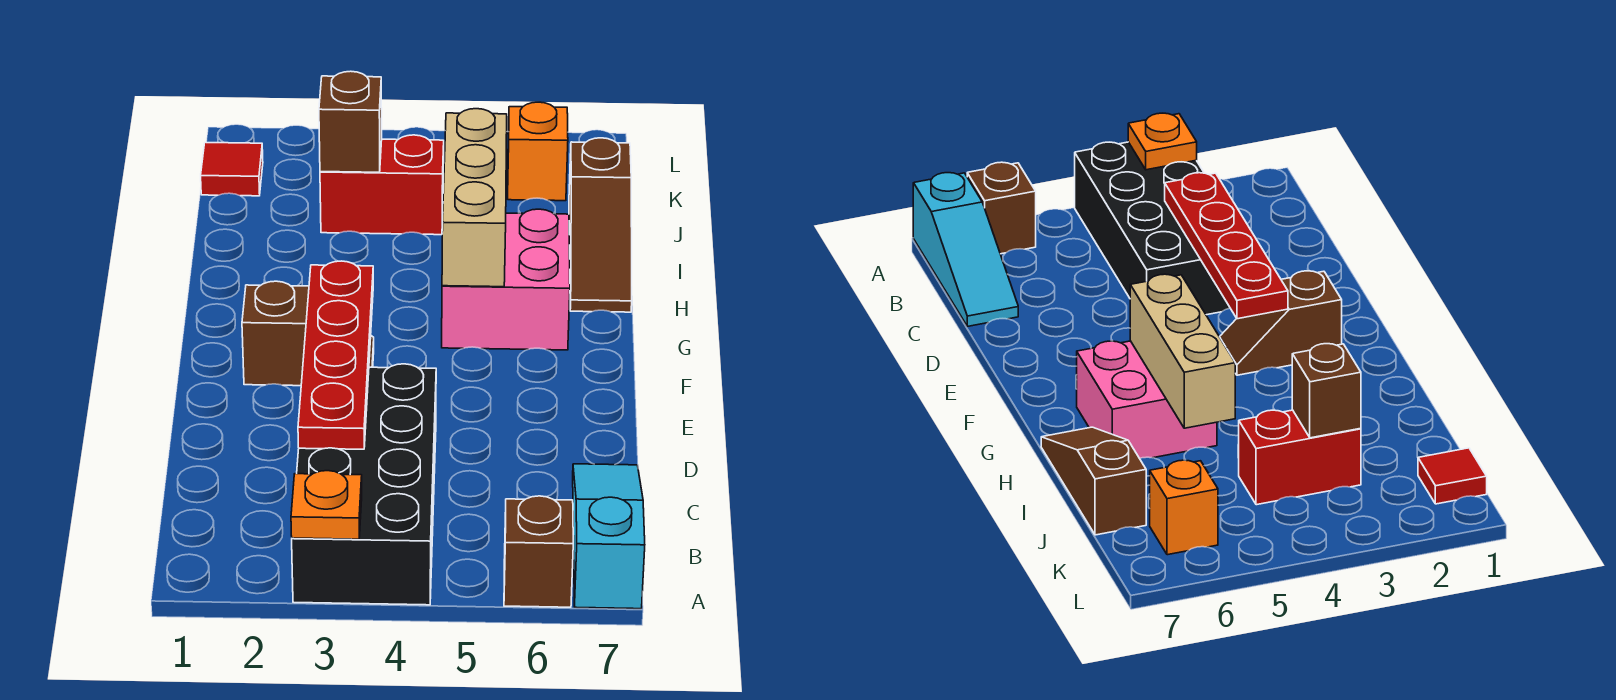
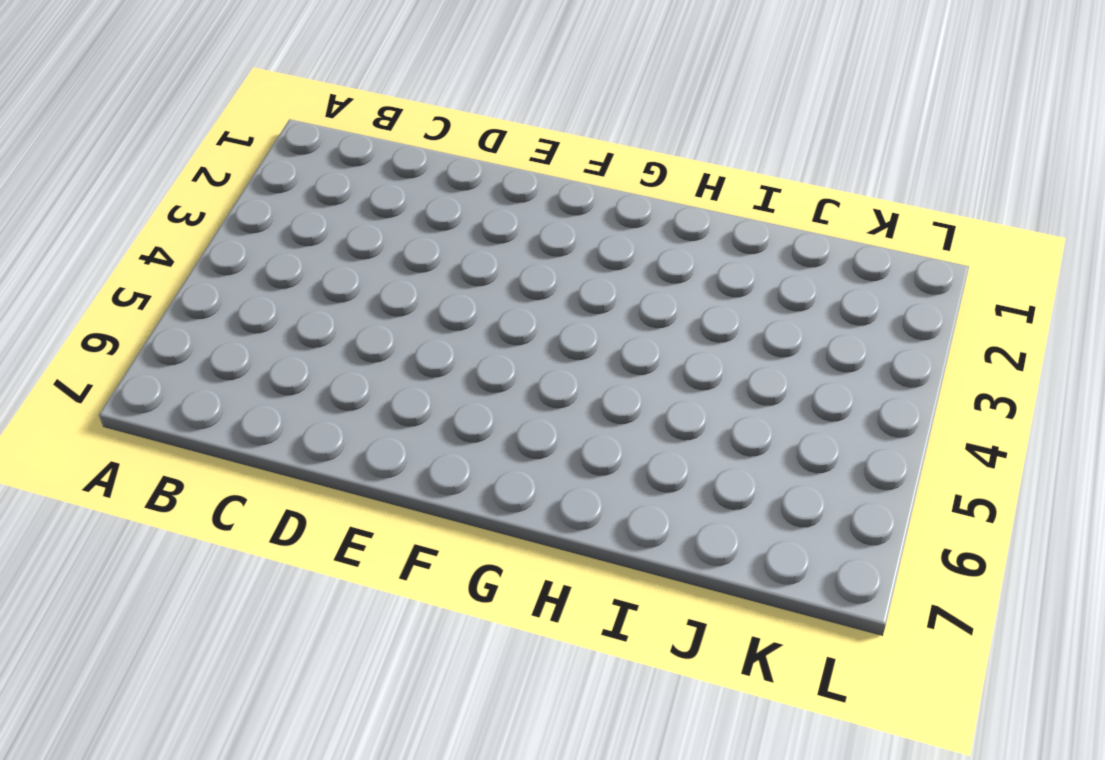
none -> black 2x4 brick [292,364,436,605]
none -> brown 1x1 brick [504,496,573,607]
none -> cyan 1x3 slope [573,464,645,609]

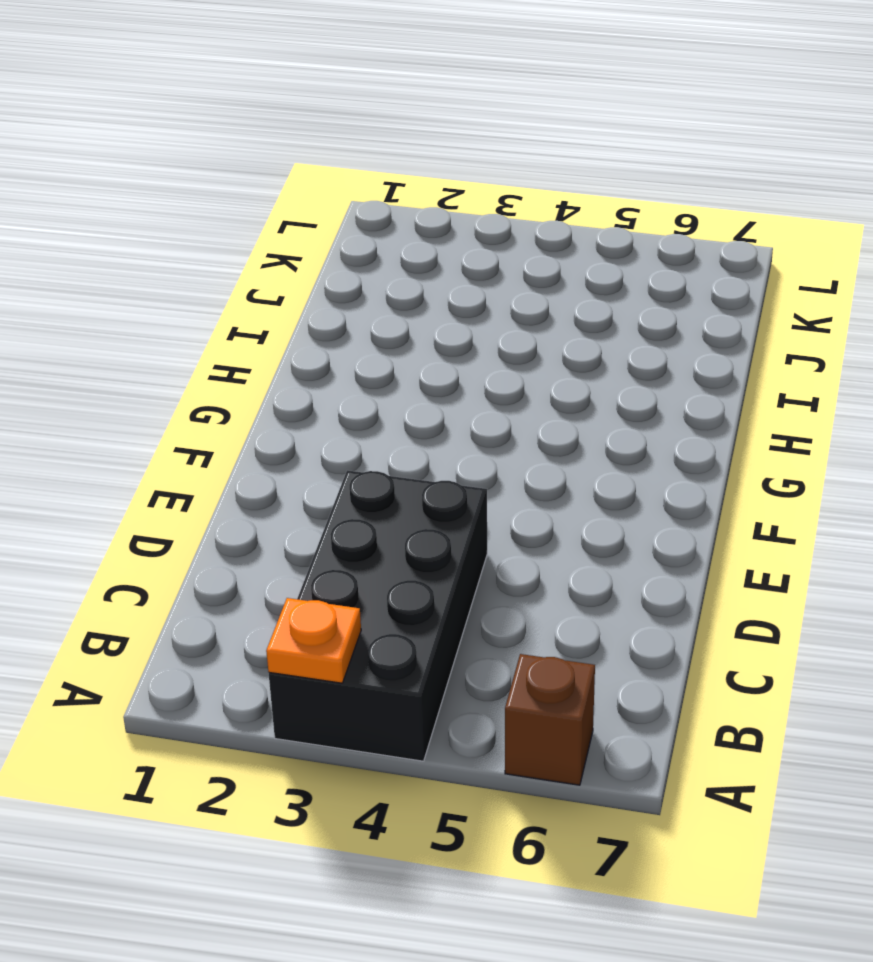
none -> cyan 1x3 slope [573,464,645,609]
none -> brown 1x2 slope [242,281,374,386]
none -> pink 2x2 brick [442,209,570,350]

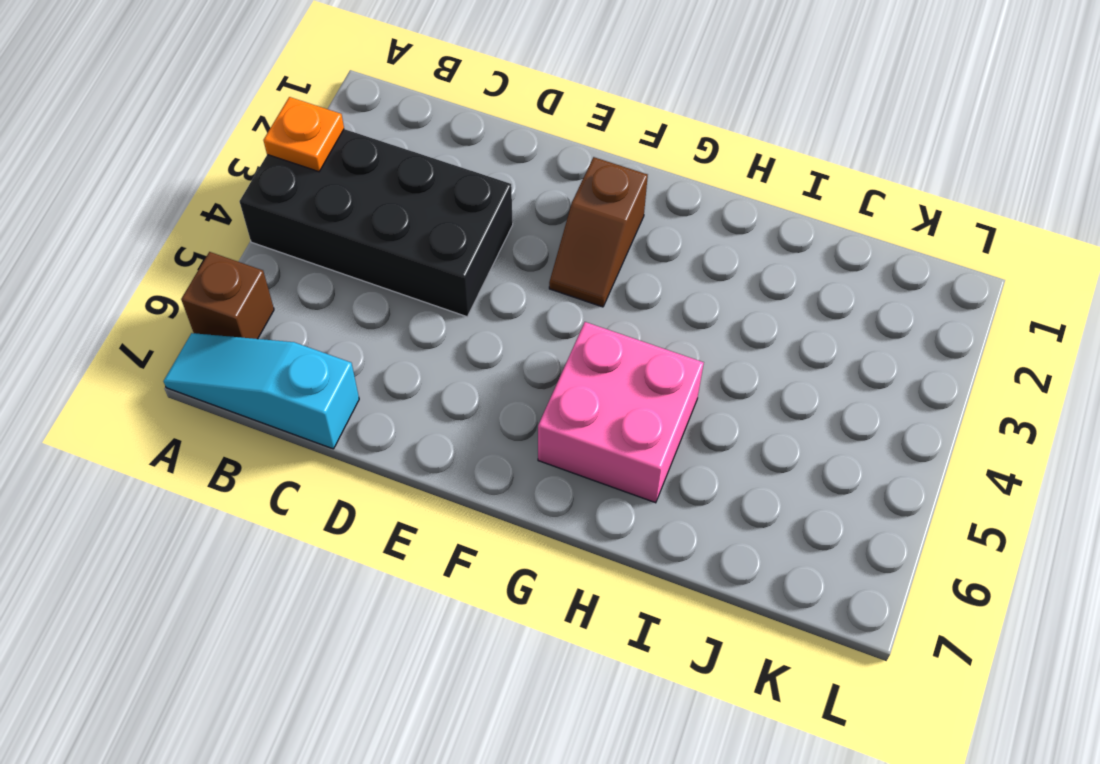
cyan 1x3 slope [164,333,359,449] -> cyan 1x3 slope turned to [573,464,645,609]
none -> brown 1x3 slope [569,138,632,312]
none -> red 1x2 brick [320,135,444,235]
none -> red 1x1 tile [201,142,263,196]

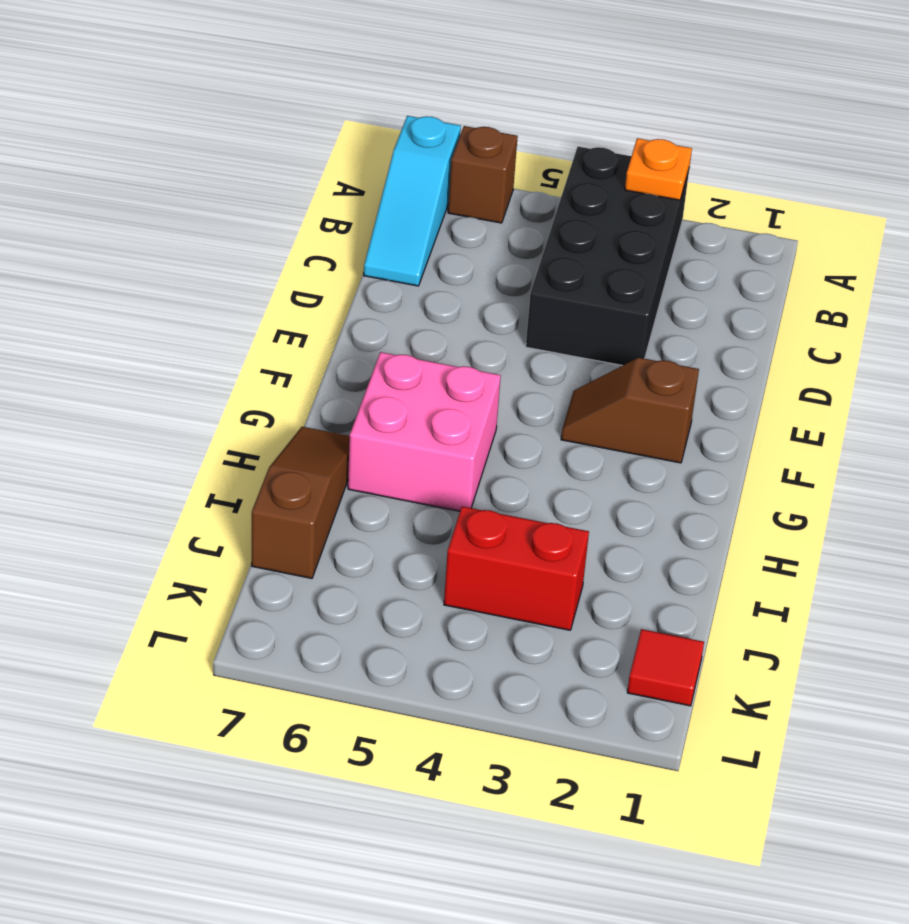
none -> orange 1x1 brick [508,102,568,201]
none -> red 1x4 plate [298,261,373,449]
none -> tan 1x3 brick [442,109,507,287]

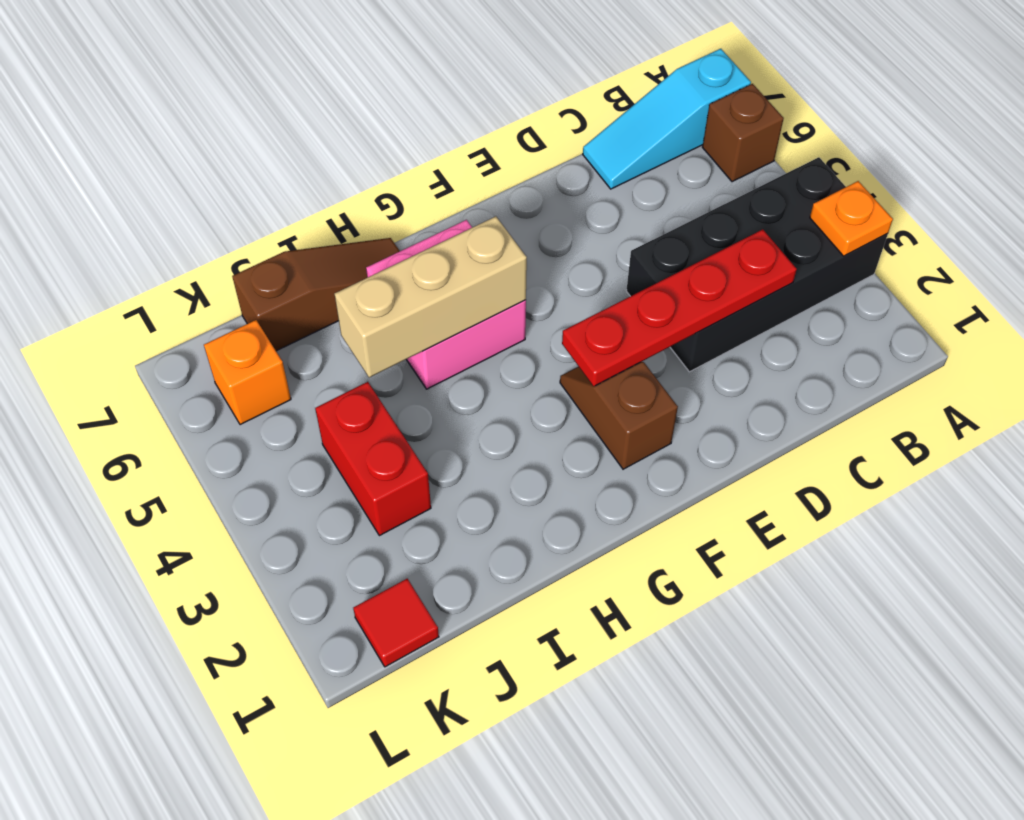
none -> brown 1x1 brick [319,71,382,172]

